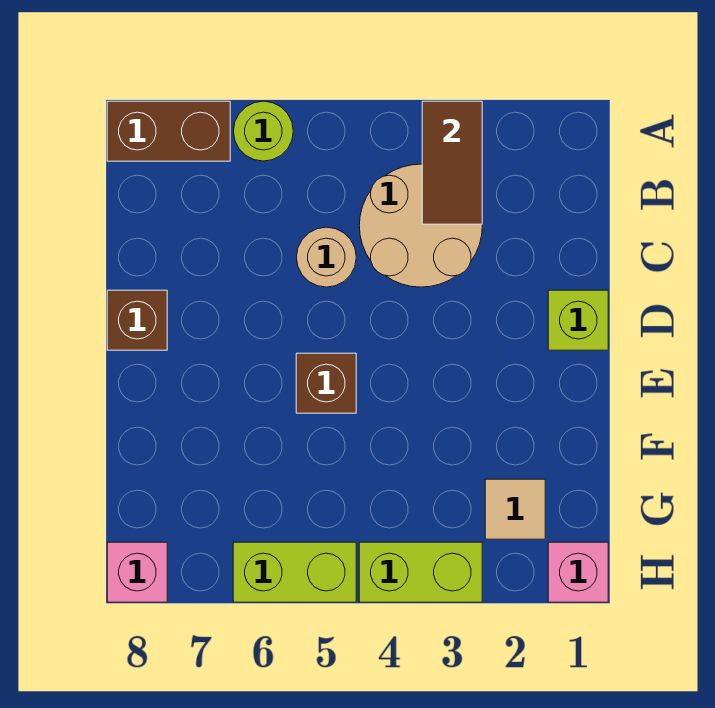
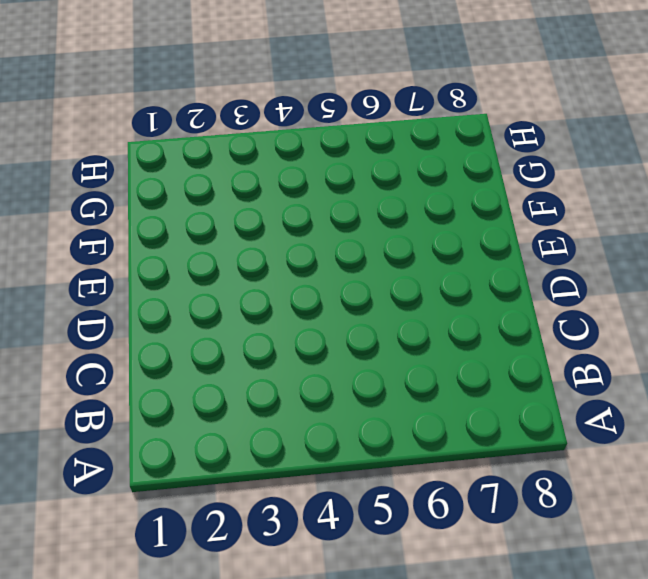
none -> lime 1x1 round brick [233,101,293,161]
none -> brown 1x2 brick [107,101,230,161]
none -> tan 2x2 round brick [359,164,482,287]

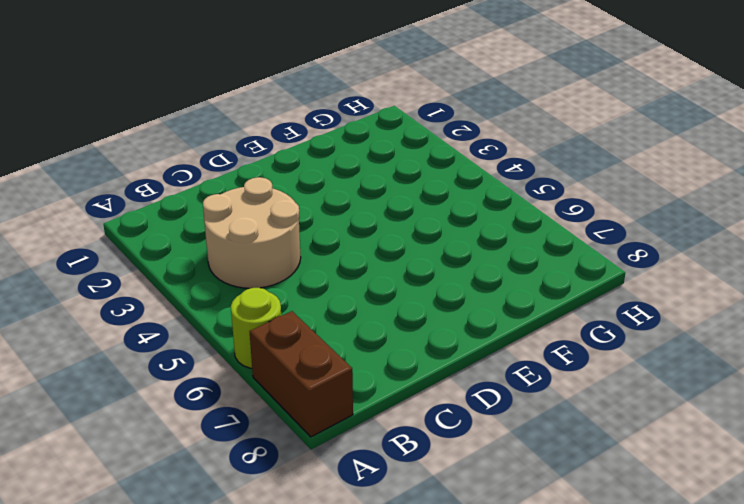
none -> tan 1x1 round brick [296,227,356,287]
none -> lime 1x1 brick [548,290,608,350]
none -> brown 1x1 brick [107,290,167,350]

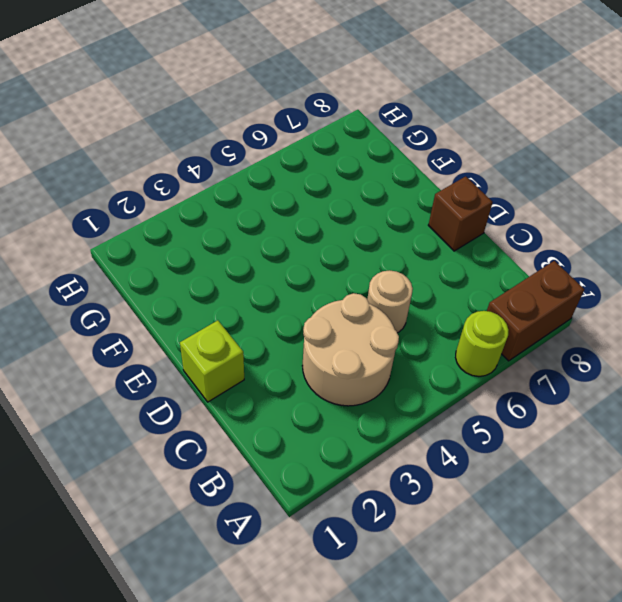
none -> brown 1x1 brick [296,353,356,413]
none -> tan 1x1 tile [485,479,545,539]
none -> pink 1x1 brick [548,542,608,602]

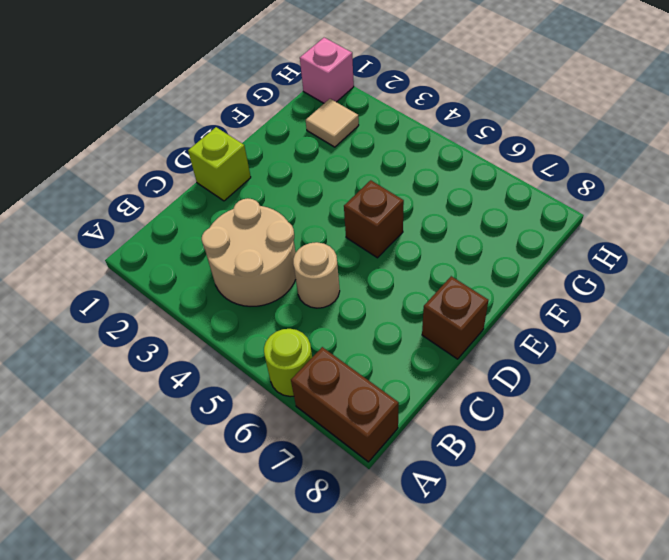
none -> lime 1x2 brick [359,542,482,602]
none -> lime 1x2 brick [233,542,356,602]
none -> pink 1x1 brick [107,542,167,602]

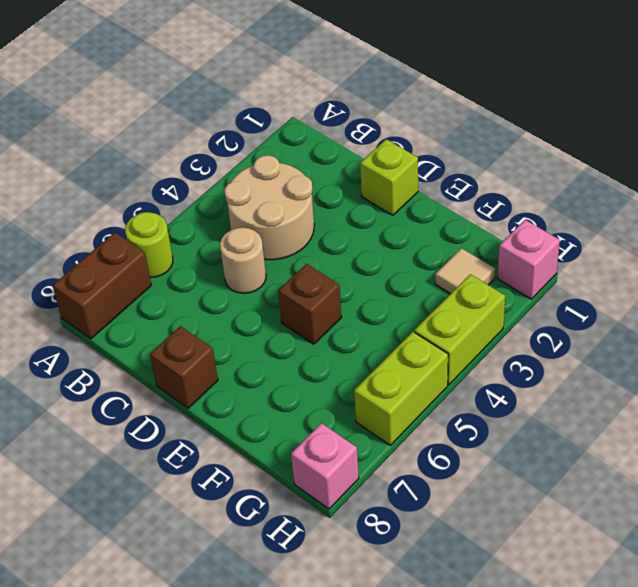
none -> brown 1x2 tile [422,101,482,224]

